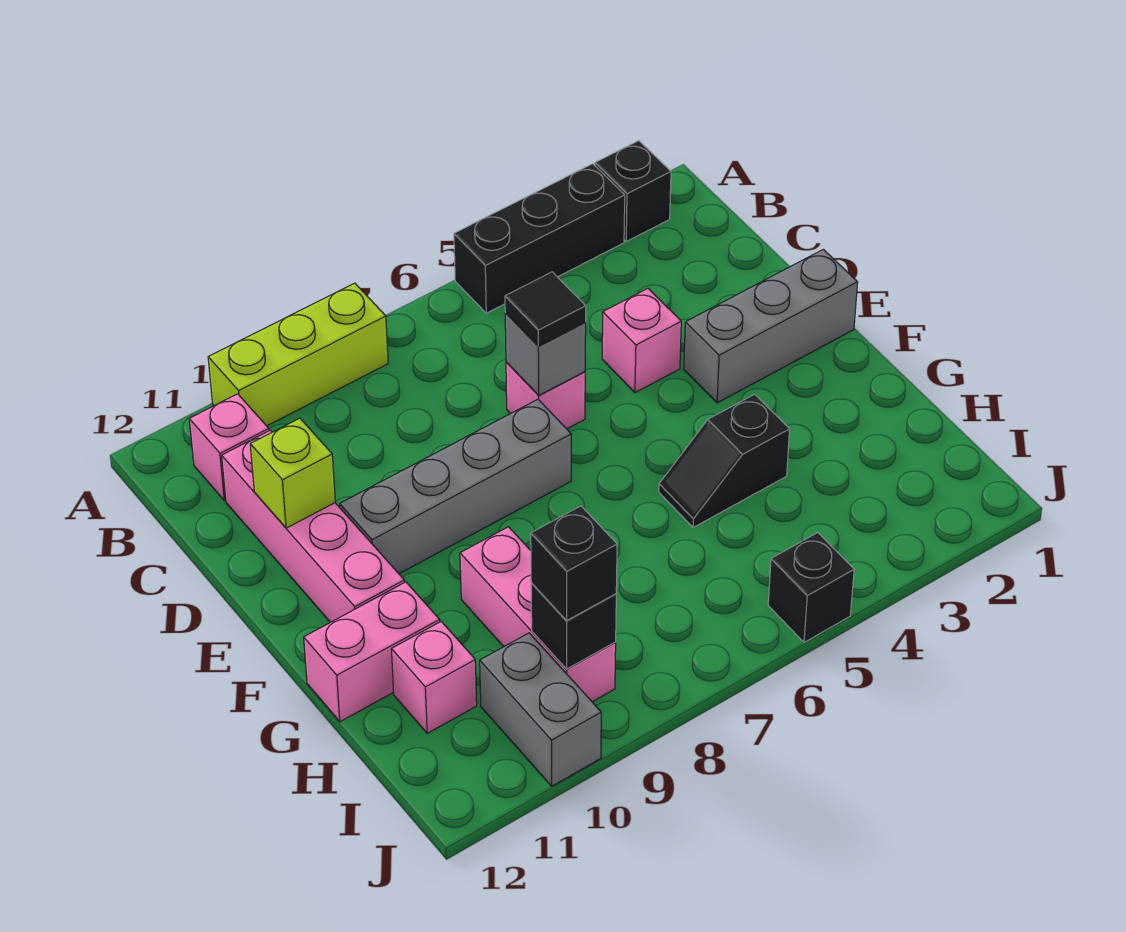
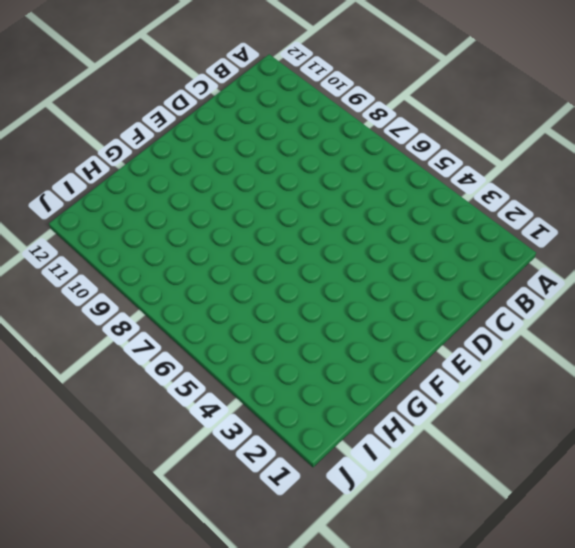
none -> black 1x1 brick [595,141,671,241]
none -> black 1x3 brick [454,164,625,313]
none -> lime 1x3 brick [208,283,388,426]

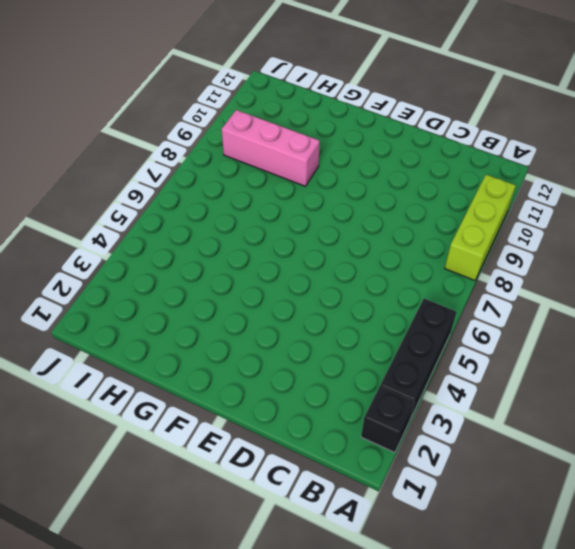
none -> pink 1x1 brick [189,394,269,501]
none -> pink 1x4 brick [222,430,404,622]
none -> pink 1x1 brick [602,289,681,393]

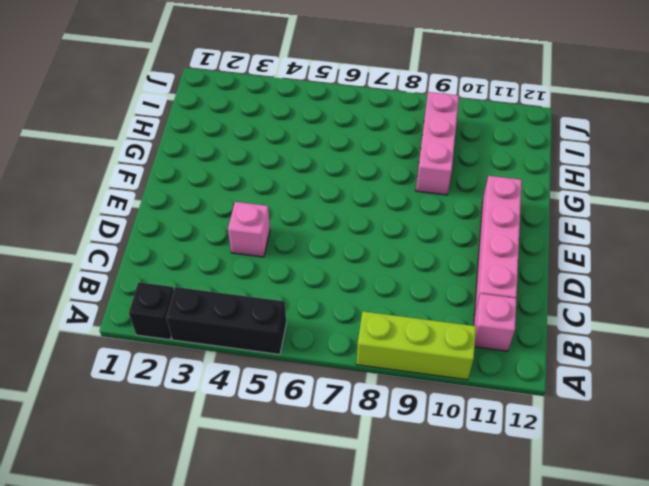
none -> pink 1x1 brick [506,362,585,429]
none -> grey 1x3 brick [684,249,858,403]
none -> grey 1x4 brick [340,399,571,574]

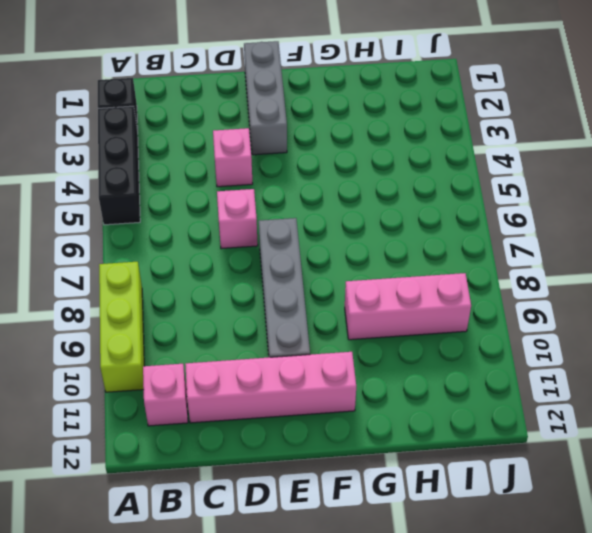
none -> black 1x2 slope [659,394,790,528]
none -> pink 1x2 brick [304,582,440,722]
none -> pink 1x1 brick [391,622,477,733]

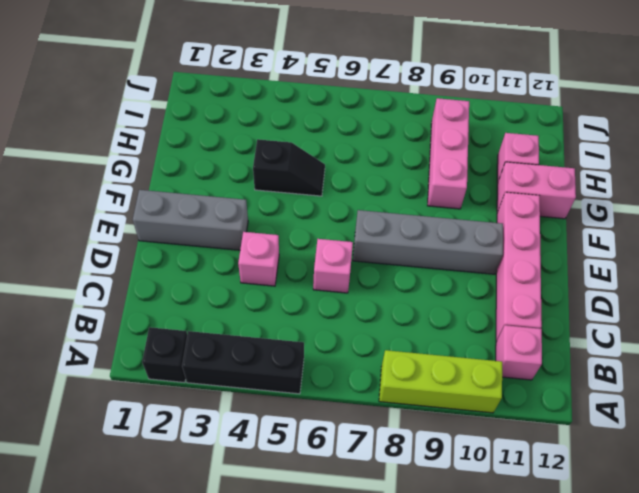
none -> grey 1x2 brick [480,633,601,786]
none -> black 1x1 brick [768,533,854,642]
none -> grey 1x1 brick [505,313,586,395]

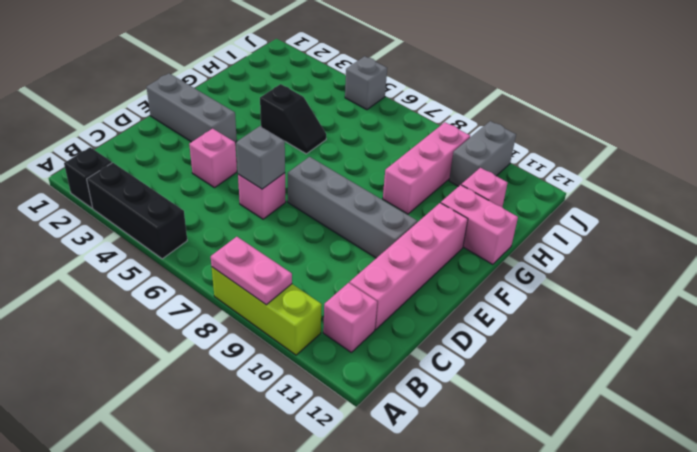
pink 1x2 plate [211,237,292,305] -> none
grey 1x1 brick [345,56,387,110] -> black 1x1 brick [768,533,854,642]
none -> lime 1x1 brick [250,418,335,528]
none -> black 1x1 brick [531,583,616,669]
none -> black 1x1 tile [505,272,586,346]

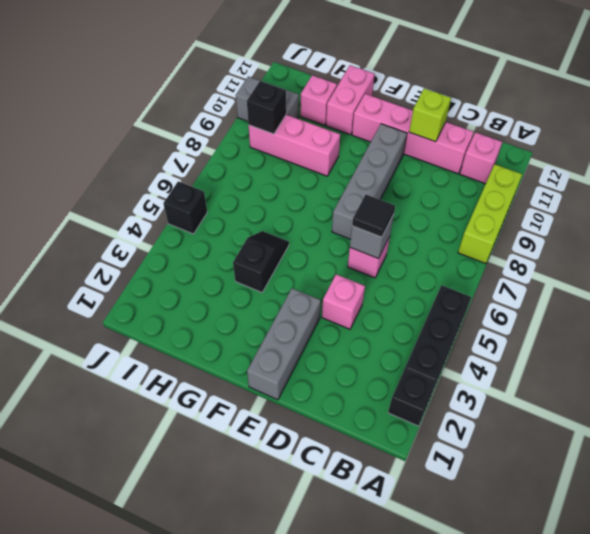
none -> black 1x1 brick [531,506,617,620]

